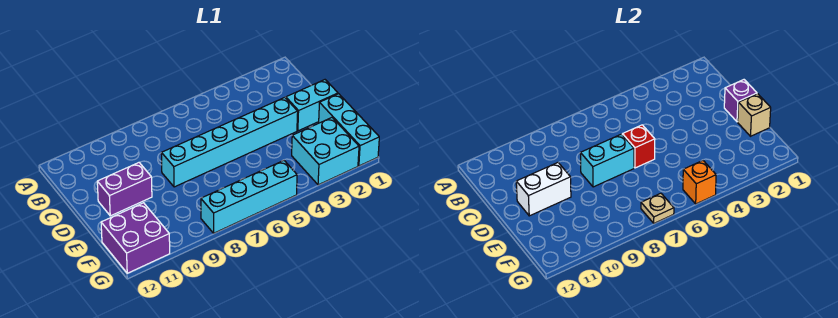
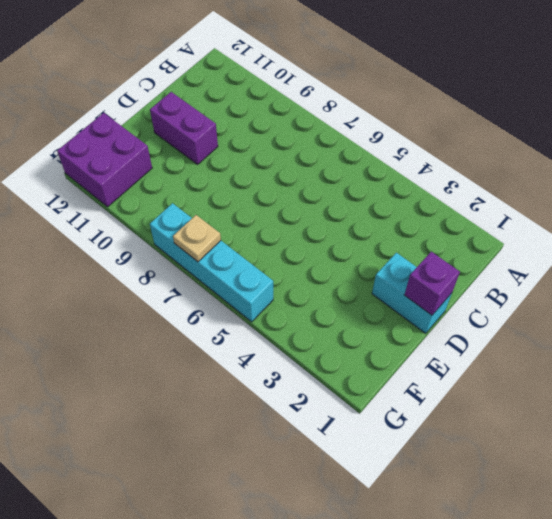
none -> cyan 1x6 brick [161,97,298,187]
none -> cyan 1x3 brick [319,94,379,166]
none -> cyan 2x2 brick [292,118,359,185]

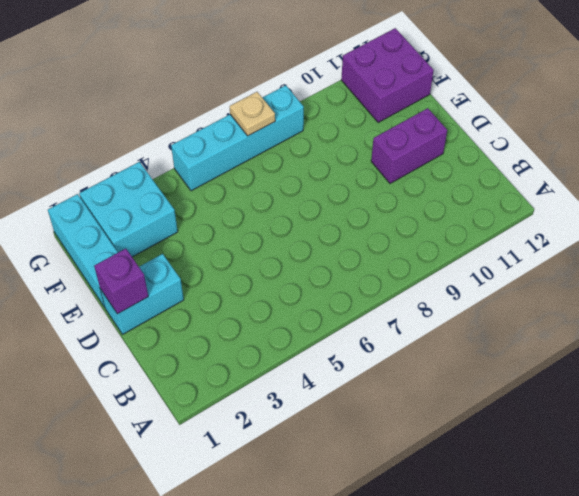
none -> cyan 1x6 brick [161,97,298,187]
none -> red 1x1 brick [622,125,655,168]
none -> cyan 1x2 brick [580,134,634,187]

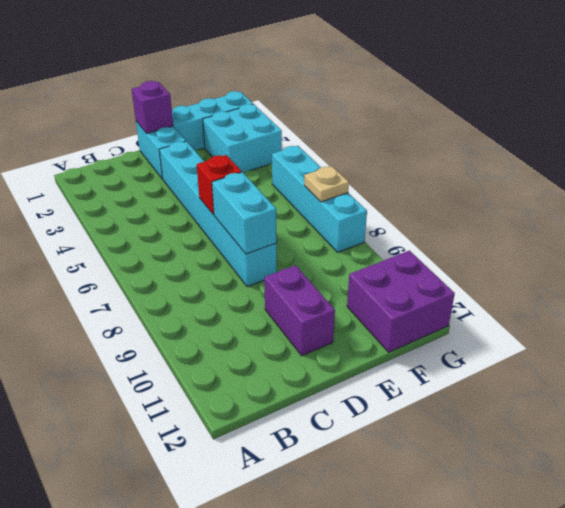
none -> white 1x2 brick [516,163,571,216]
none -> tan 1x1 brick [738,94,771,136]
none -> orange 1x1 brick [683,161,716,204]

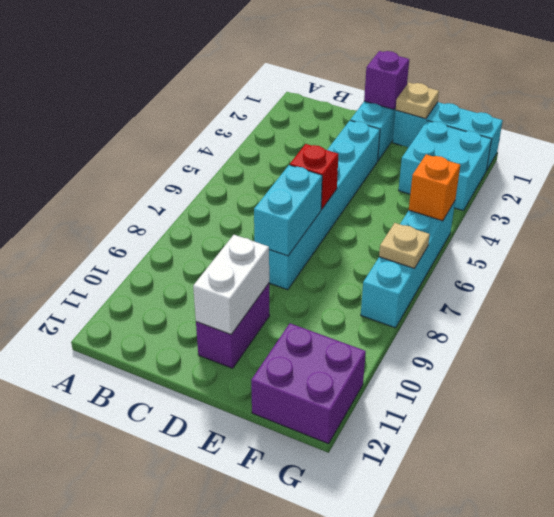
tan 1x1 plate [396,83,439,119] -> tan 1x1 brick [738,94,771,136]

